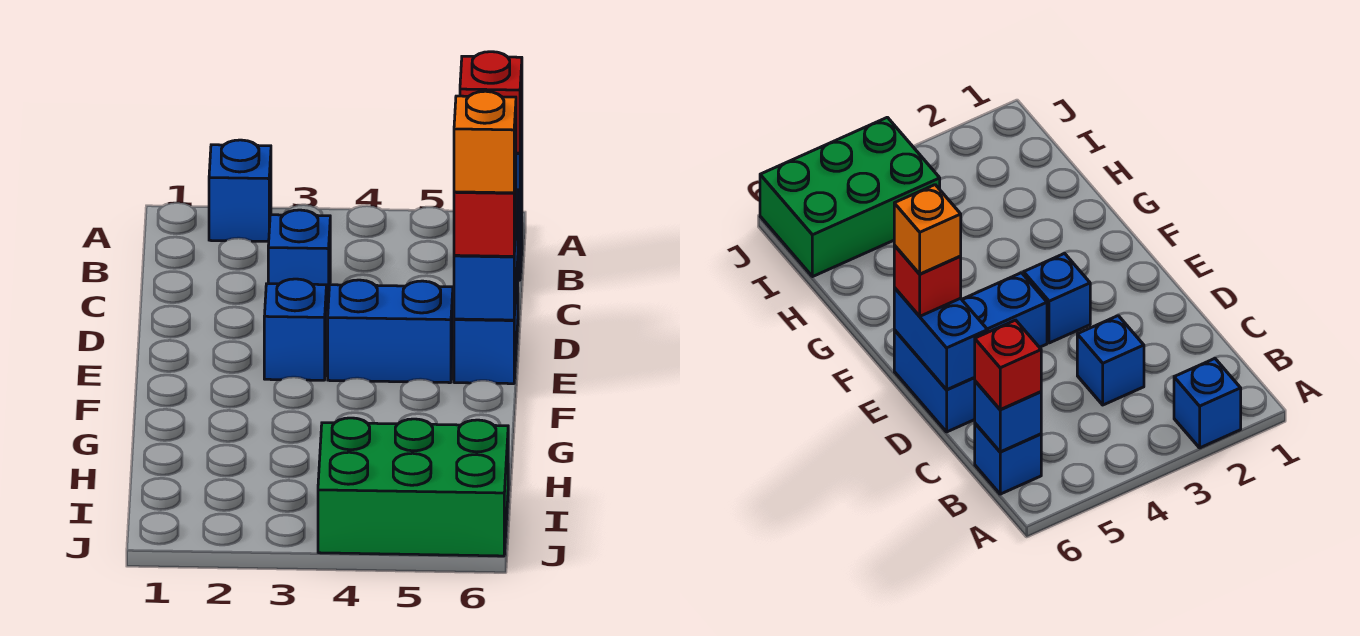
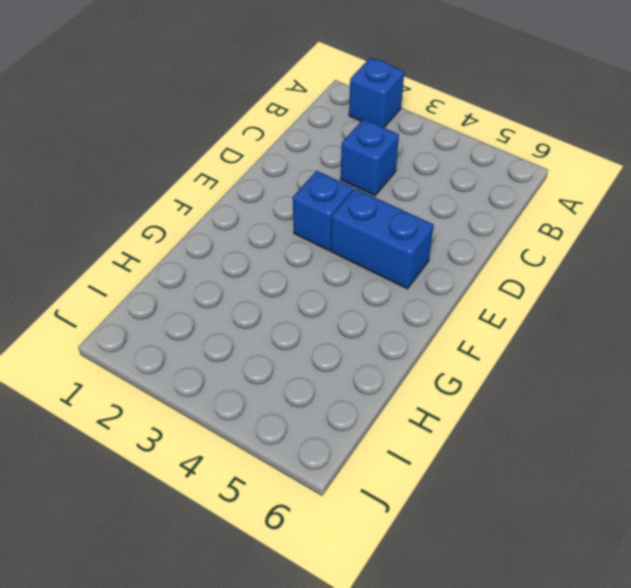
none -> blue 1x1 brick [975,424,1041,494]
none -> blue 1x2 brick [454,262,518,384]
none -> green 2x3 brick [318,418,508,556]

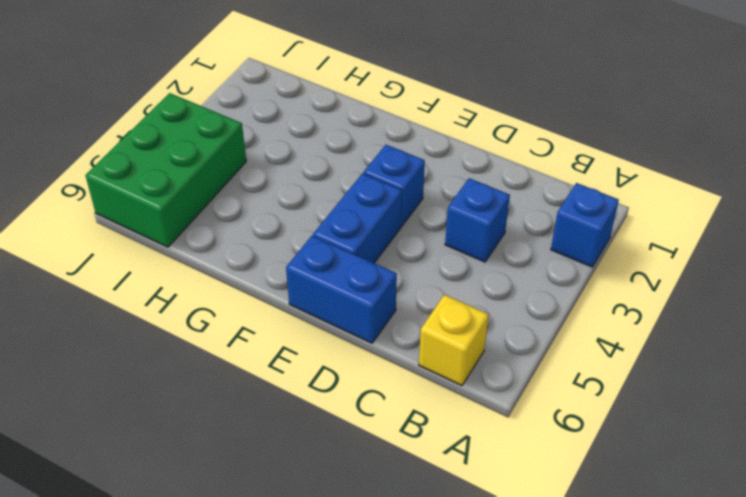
yellow 1x1 brick [419,295,489,385] -> blue 1x1 brick [975,424,1041,494]
none -> blue 1x1 brick [975,381,1041,452]
none -> blue 1x2 brick [454,190,518,320]
none -> red 1x1 brick [460,52,522,153]

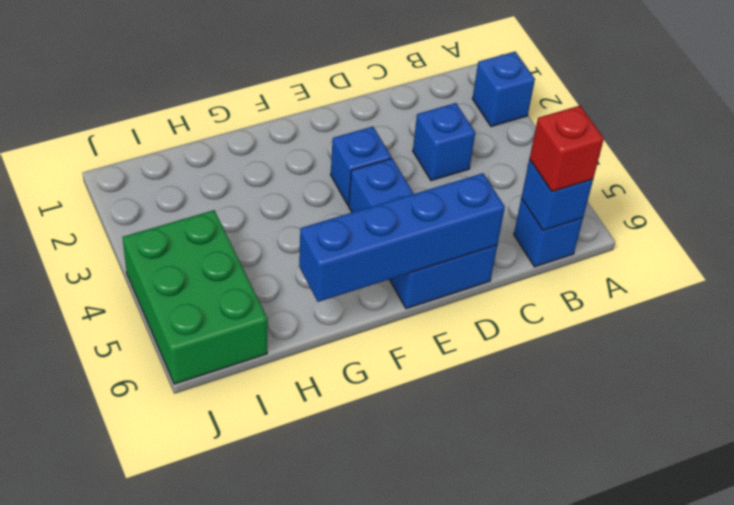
blue 1x4 brick [299,173,505,302] -> blue 1x2 brick [454,190,518,320]
none -> red 1x1 brick [454,170,516,256]
none -> orange 1x1 brick [454,91,516,193]

